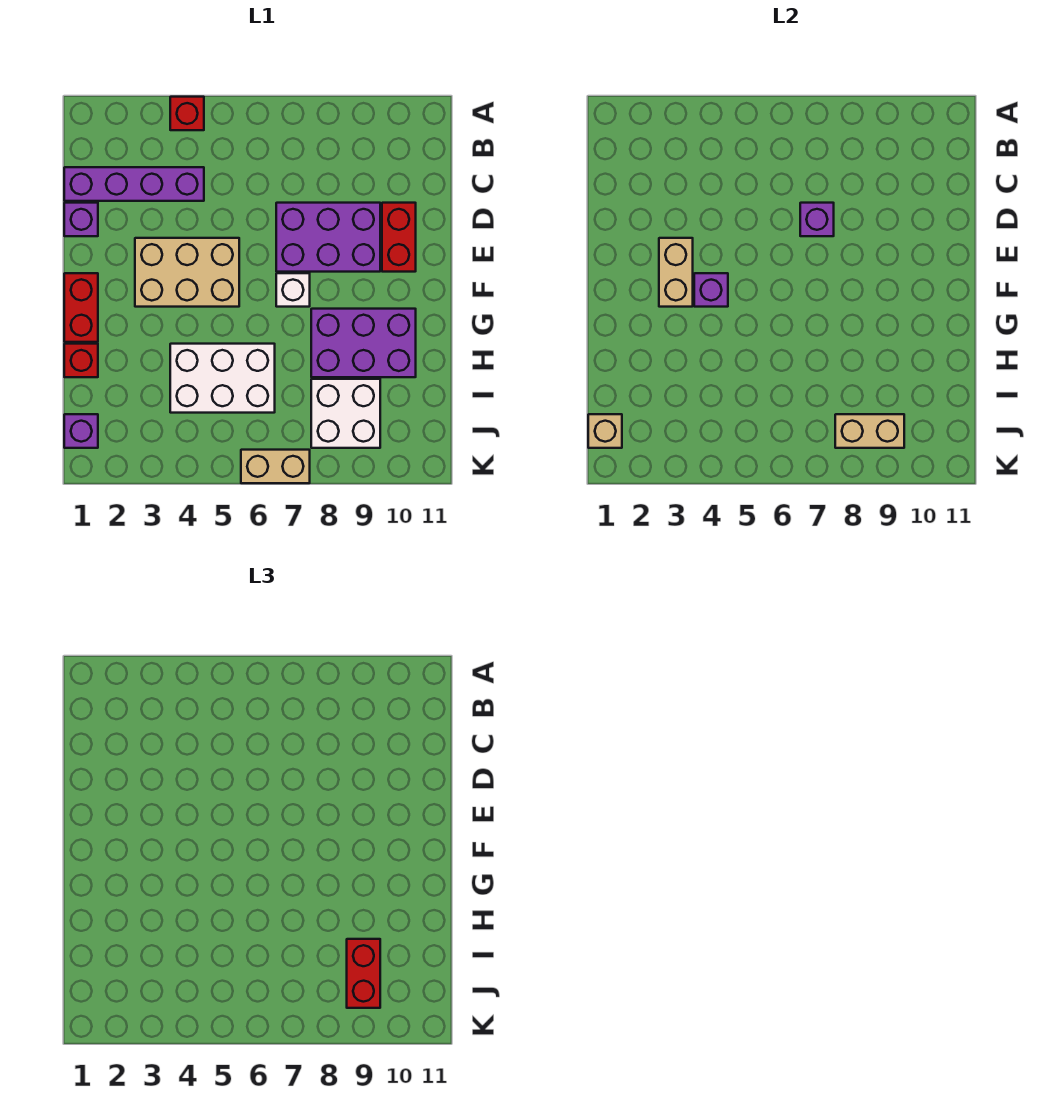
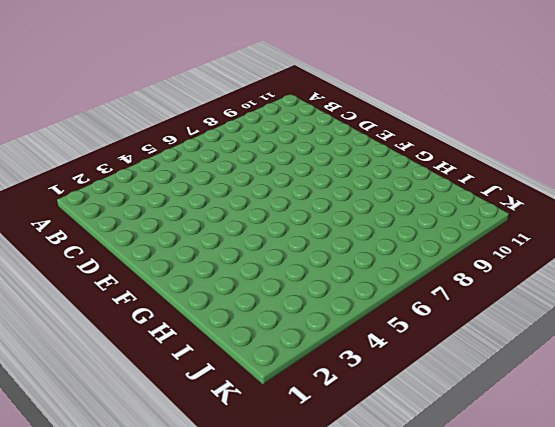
none -> red 1x1 brick [170,97,204,130]
none -> purple 1x4 brick [64,167,204,201]
none -> purple 1x1 brick [64,203,98,236]

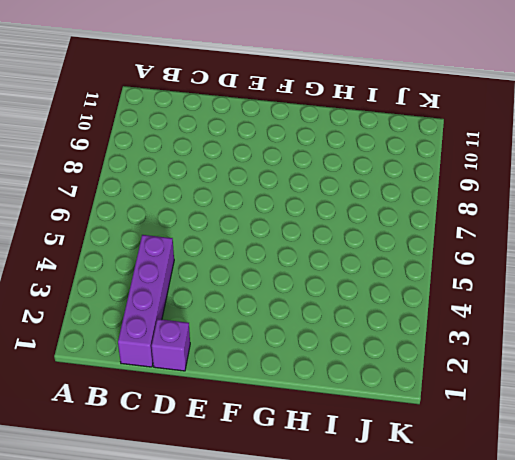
none -> red 1x1 brick [170,97,204,130]
none -> purple 2x3 brick [276,203,380,272]
none -> red 1x2 brick [382,203,416,272]

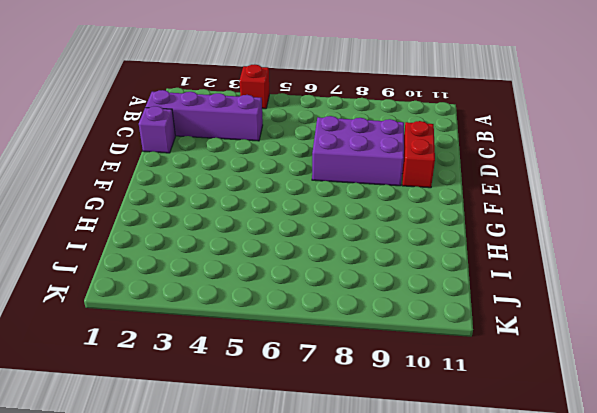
none -> tan 2x3 brick [135,238,239,307]
none -> red 1x2 brick [64,273,98,342]
none -> white 1x1 brick [276,273,310,307]

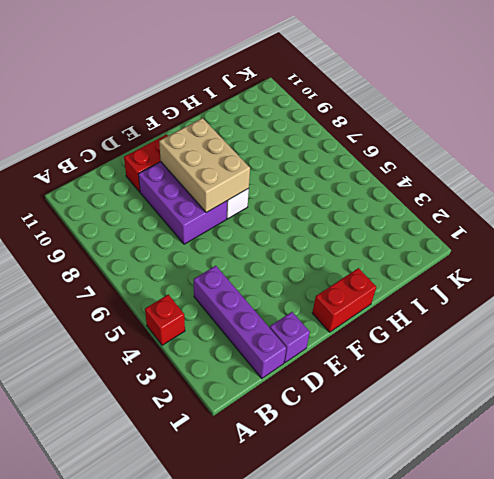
tan 2x3 brick [159,118,250,213] -> tan 2x3 brick moved to [135,238,239,307]
none -> purple 2x3 brick [311,309,416,377]
none -> red 1x1 brick [64,344,98,377]
none -> white 2x3 brick [170,344,275,413]

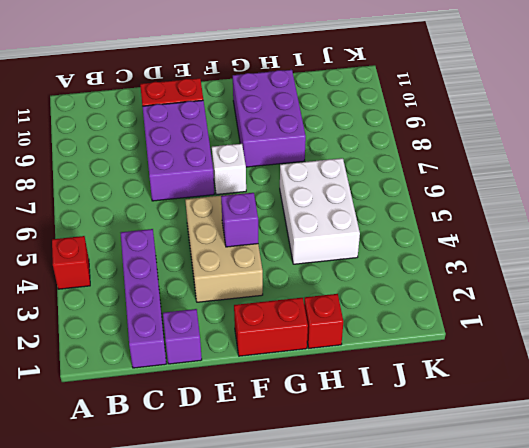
none -> white 2x2 brick [311,379,380,448]
none -> purple 1x1 brick [64,414,98,448]
none -> tan 1x2 brick [241,450,310,483]

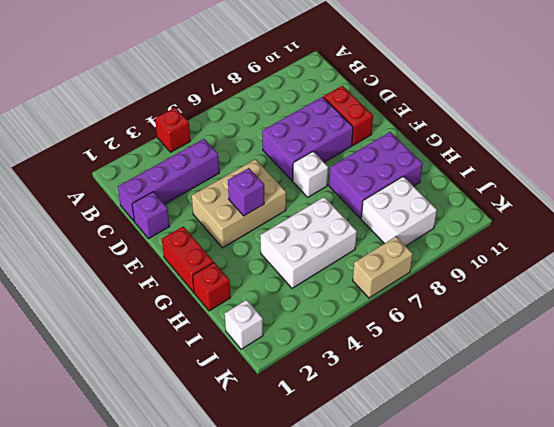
white 1x1 brick [225,300,263,349] -> purple 1x1 brick [64,414,98,448]
none -> purple 1x1 brick [800,203,834,236]
none -> tan 1x2 brick [659,238,693,307]
none -> tan 1x1 brick [588,414,622,448]

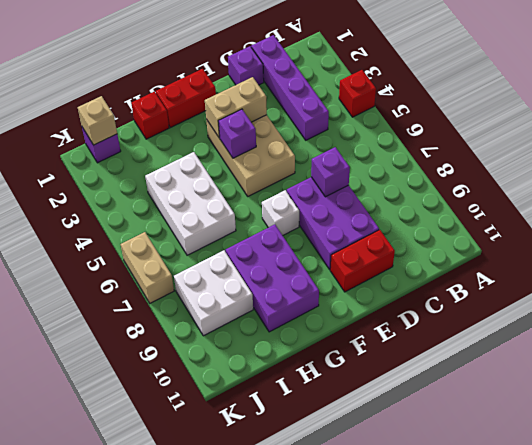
none -> tan 1x2 brick [835,414,904,448]
none -> red 1x2 brick [347,939,380,1008]

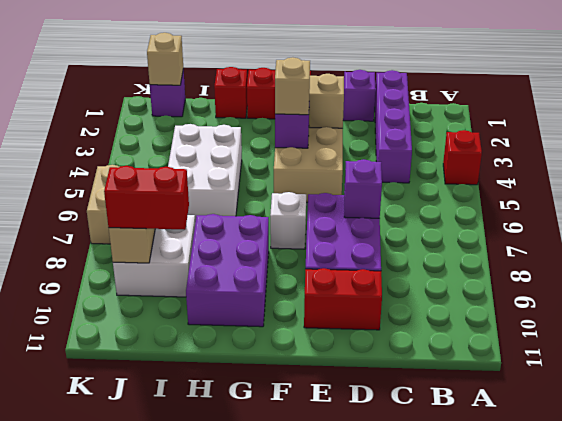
tan 1x1 brick [275,57,310,115] -> none

